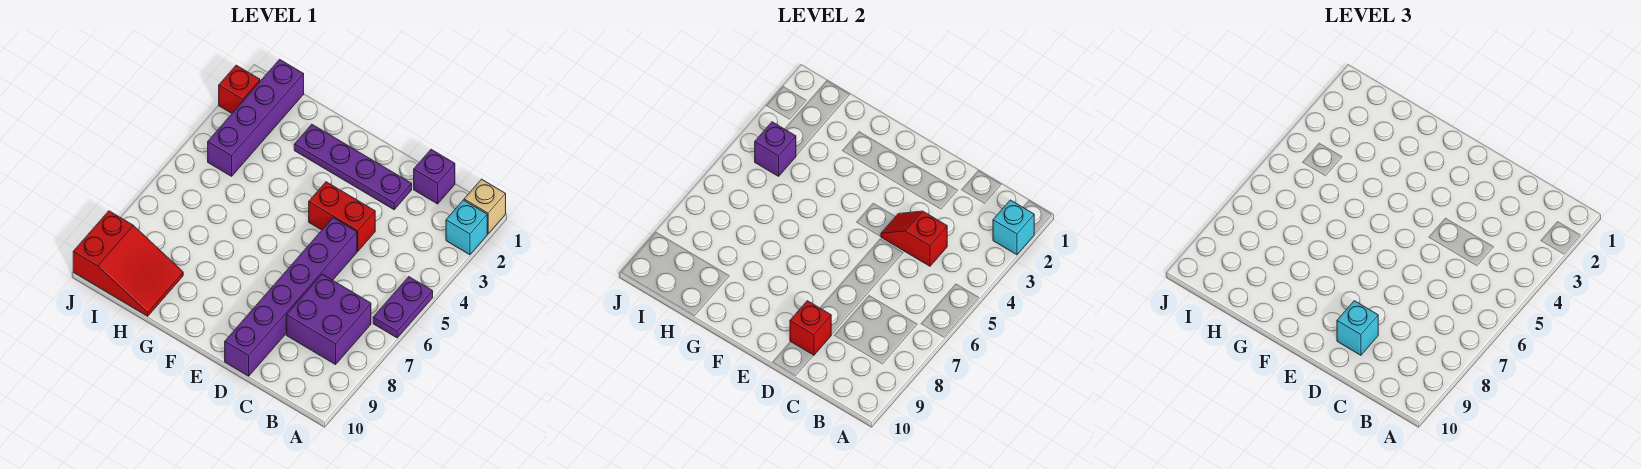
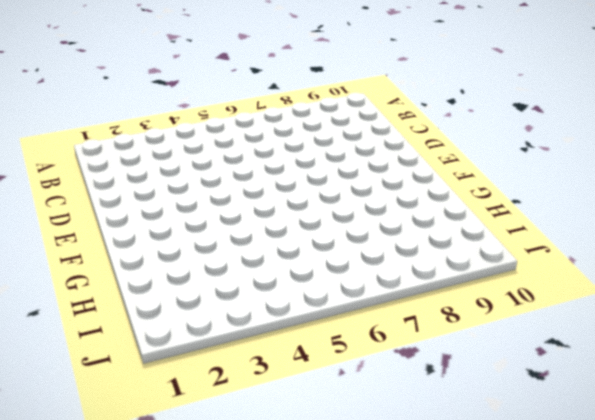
none -> tan 1x1 brick [464,179,506,234]
none -> cyan 1x1 brick [446,200,487,255]
none -> purple 1x2 plate [373,277,433,338]

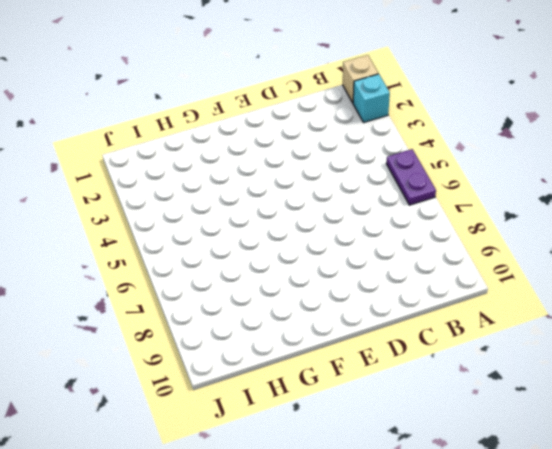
none -> purple 2x2 brick [286,274,371,364]
none -> purple 1x1 brick [414,149,455,204]
none -> purple 1x4 plate [294,124,412,210]

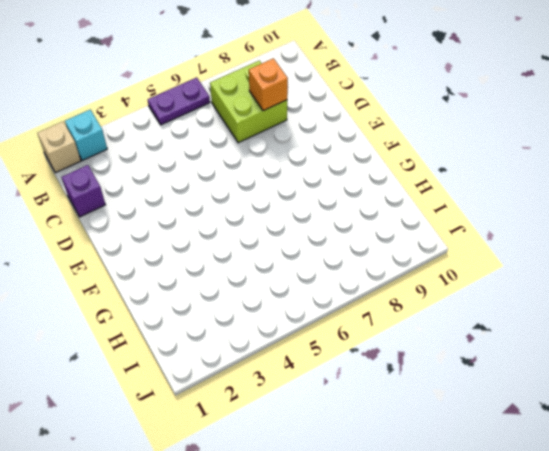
lime 2x2 brick [210,61,287,143] -> purple 2x2 brick [286,274,371,364]
orange 1x1 brick [249,58,288,111] -> none
none -> purple 1x4 plate [294,124,412,210]
none -> red 1x2 brick [309,182,375,251]
none -> purple 1x6 brick [225,218,357,376]

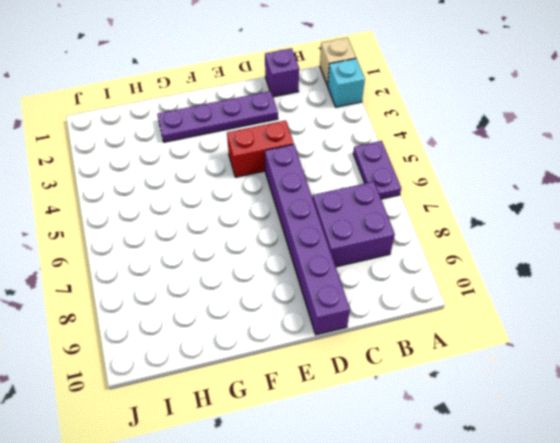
none -> red 2x3 slope [73,211,183,316]
none -> purple 1x4 brick [208,59,304,176]
none -> red 1x1 brick [219,65,260,113]

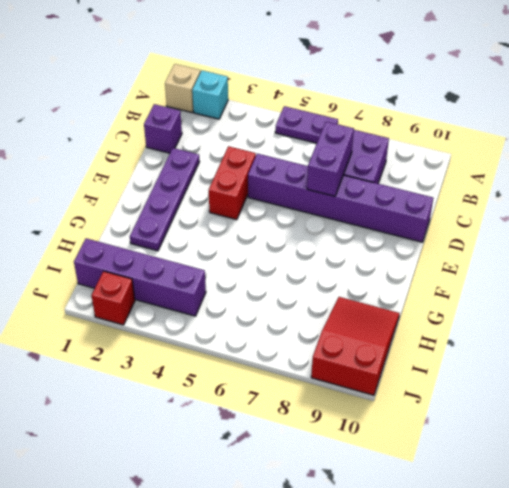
purple 1x2 brick [307,122,354,196] -> none
none -> cyan 1x1 brick [993,200,1034,255]
none -> red 1x2 slope [881,211,947,266]
none -> red 1x1 brick [790,301,831,355]

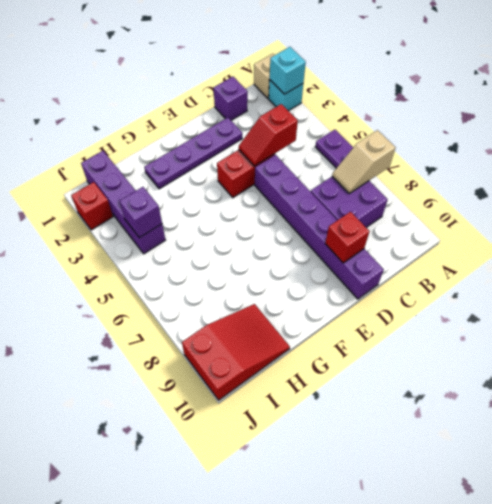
tan 1x2 slope [332,130,396,193] -> none
none -> cyan 1x1 brick [1337,301,1378,355]

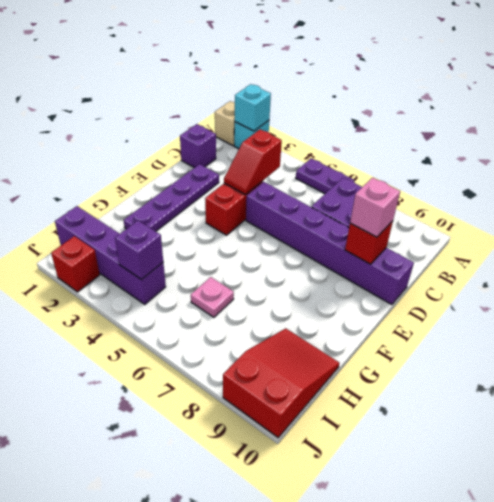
pink 1x1 brick [350,178,400,237] -> cyan 1x1 brick [1337,301,1378,355]
pink 1x1 plate [191,277,234,317] -> none

